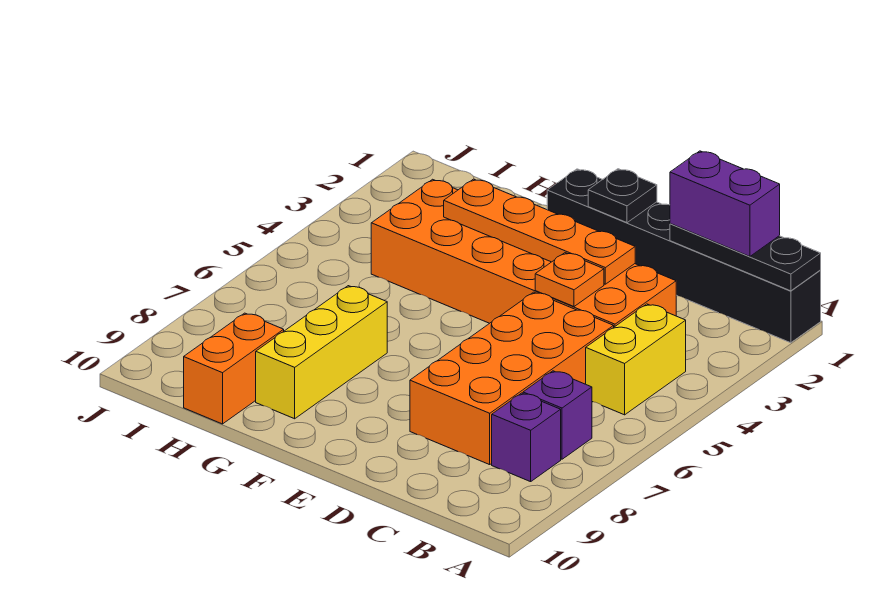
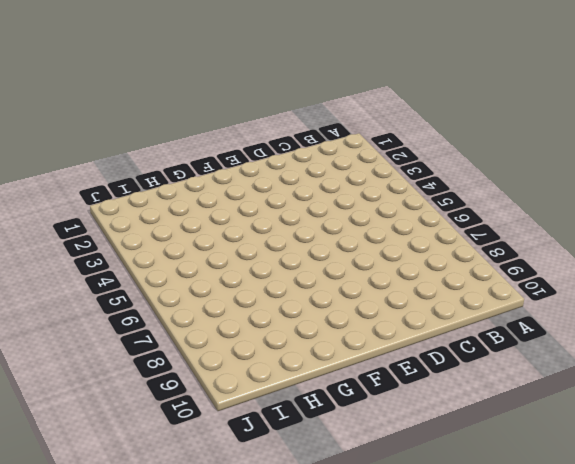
none -> black 1x6 brick [547,169,821,343]
none -> yellow 1x2 brick [586,304,686,415]
none -> purple 1x1 brick [523,371,592,459]

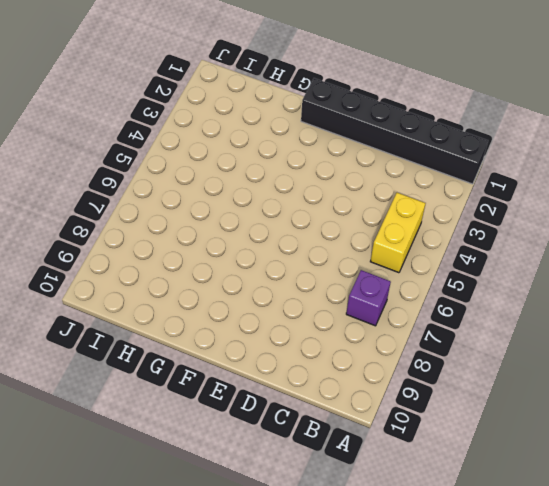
none -> purple 1x1 brick [492,393,561,482]
none -> orange 2x6 brick [371,179,677,327]
none -> orange 2x4 brick [410,292,614,465]

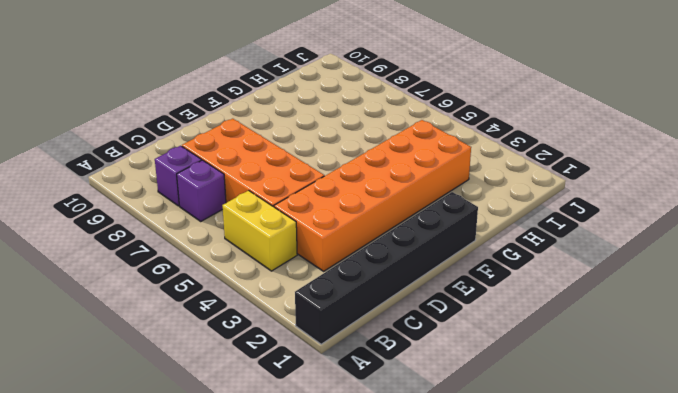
none -> yellow 1x3 brick [256,286,387,419]
none -> orange 1x2 brick [184,313,284,424]
none -> black 1x3 plate [670,224,821,291]

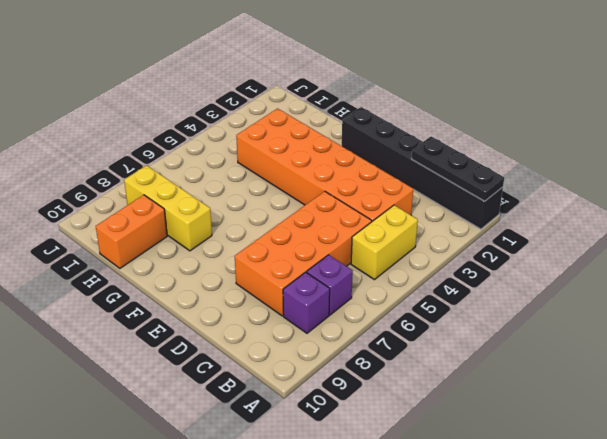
yellow 1x3 brick [124,165,212,251] -> yellow 1x3 brick turned to [256,286,387,419]
none -> orange 1x4 plate [444,179,635,284]
none -> orange 1x1 plate [535,253,604,306]
none -> black 1x1 plate [588,169,657,223]

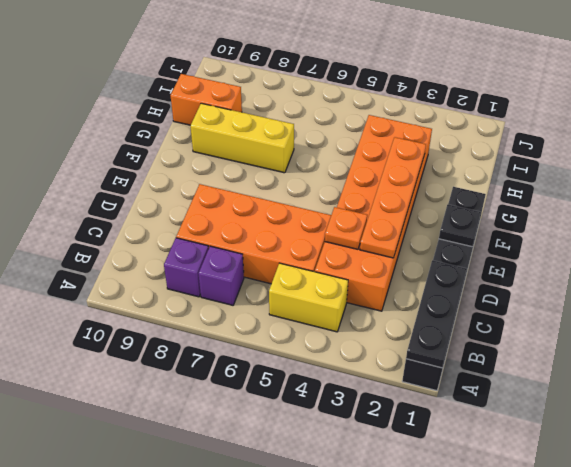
none -> purple 1x2 brick [670,151,780,257]

